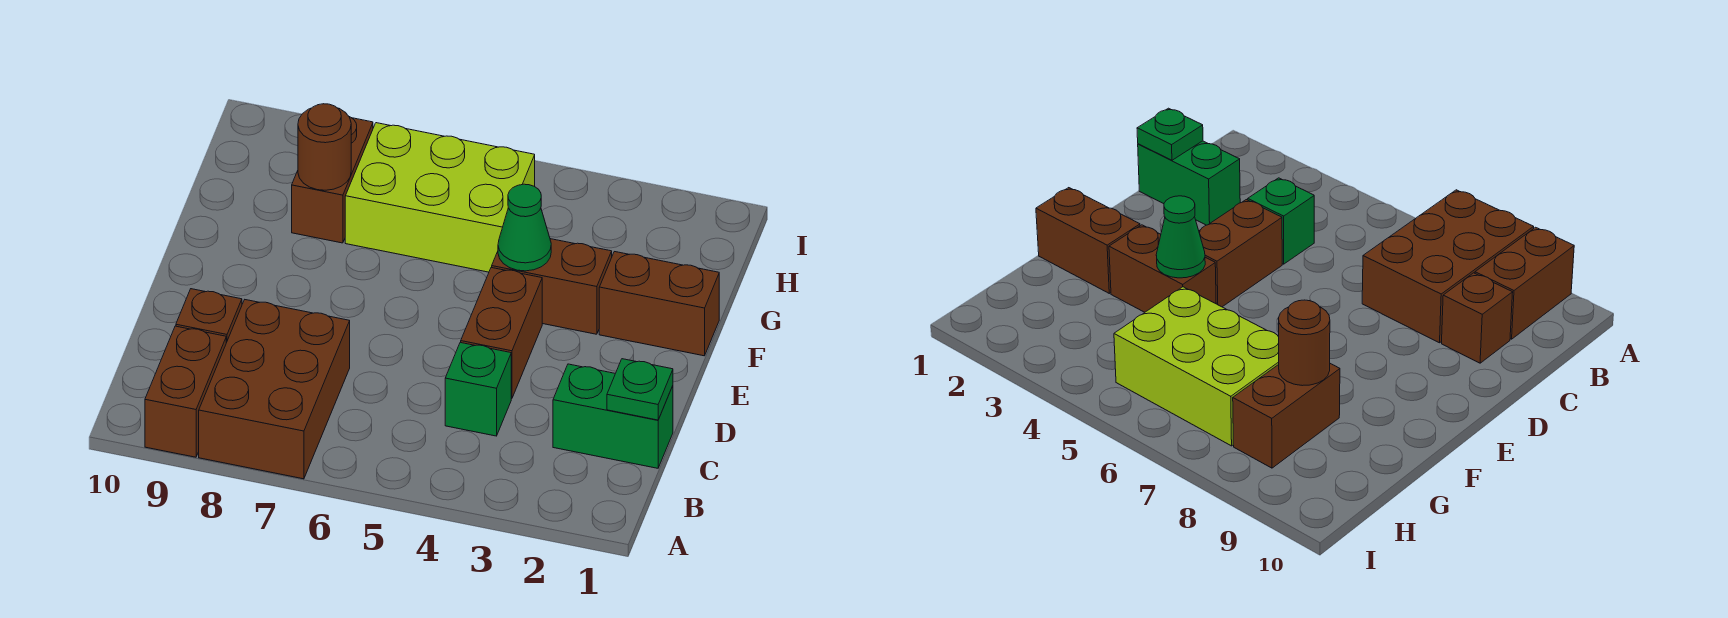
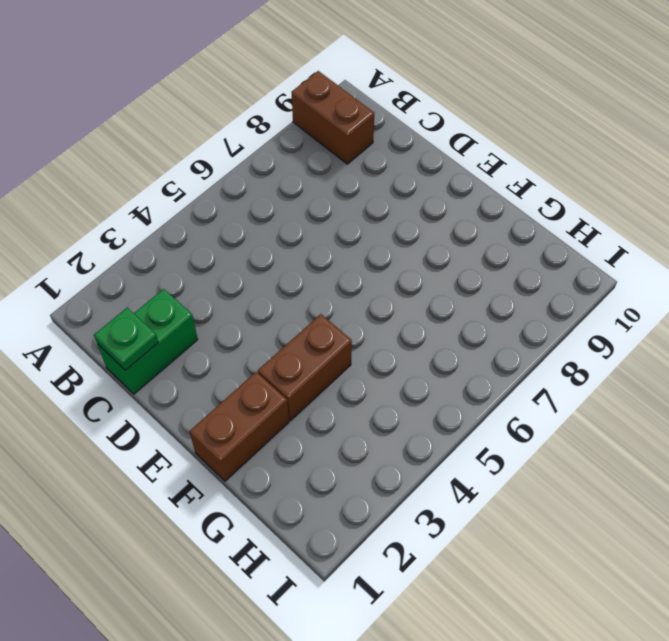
none -> brown 2x3 brick [199,300,350,479]
none -> green 1x1 brick [445,342,511,436]
none -> brown 1x1 brick [176,289,242,343]

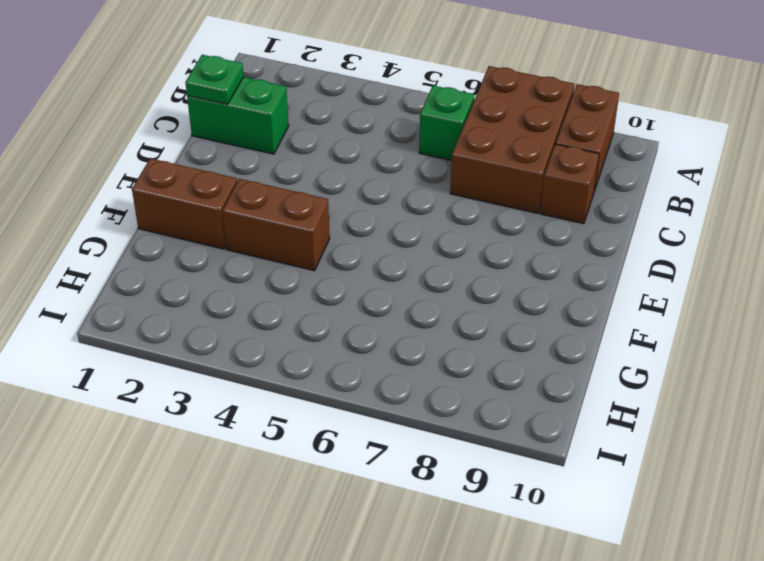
green 1x1 brick [419,86,474,160] -> green 1x1 brick moved to [445,342,511,436]
none -> brown 1x2 brick [461,267,542,399]
none -> lime 2x3 brick [345,123,535,272]
none -> brown 1x2 brick [292,117,373,243]

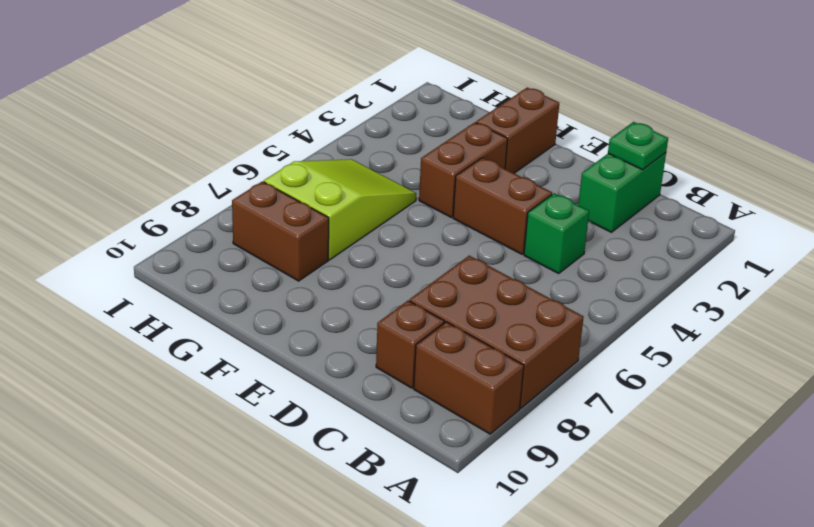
lime 2x3 slope [264,159,416,260] -> lime 2x3 brick [345,123,535,272]
none -> green 1x1 cone [498,184,551,271]
none -> brown 1x1 round brick [298,104,351,190]

